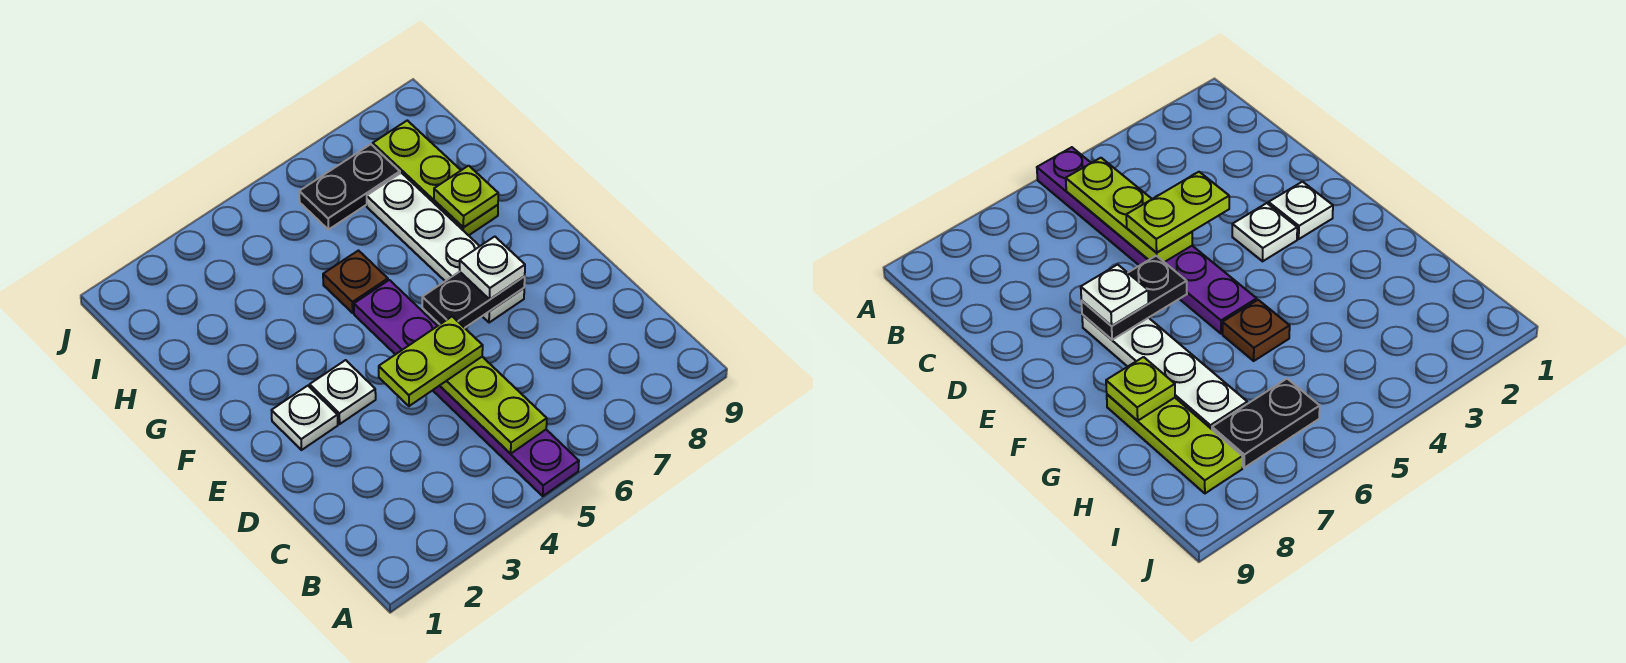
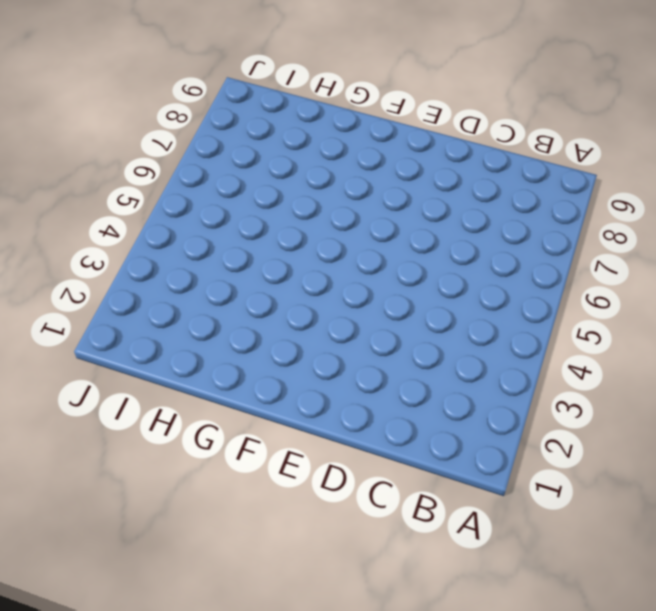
none -> purple 1x6 plate [354,280,579,496]
none -> white 1x1 plate [272,386,338,450]
none -> white 1x1 plate [310,360,376,424]

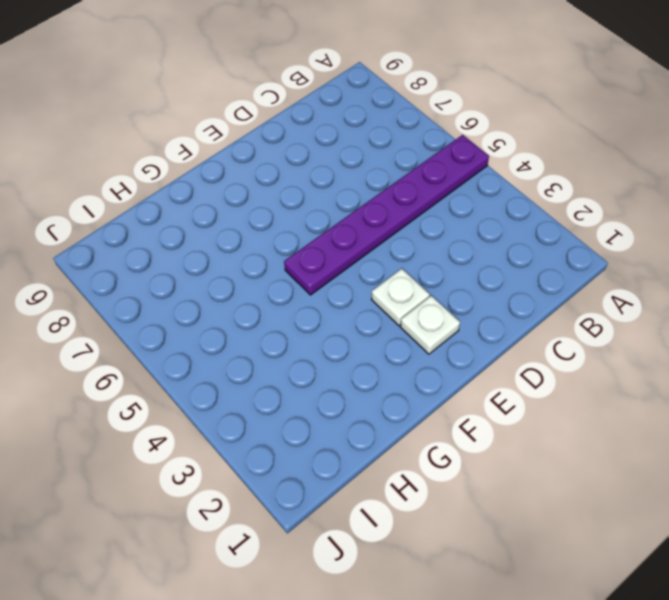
none -> white 1x4 plate [367,173,524,323]
none -> brown 1x1 plate [323,251,388,313]
none -> lime 1x3 plate [373,120,498,236]

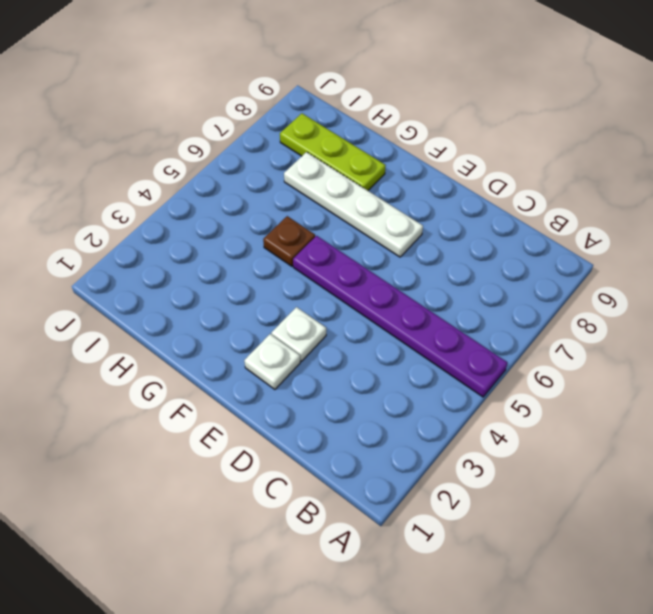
none -> black 1x2 plate [299,144,400,230]
none -> lime 1x3 plate [440,357,547,454]
none -> black 1x2 plate [422,272,525,328]

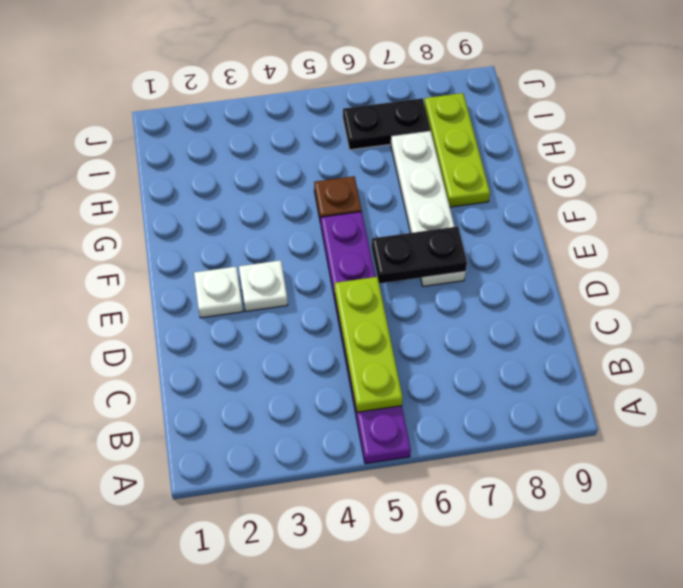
none -> lime 1x1 plate [434,166,498,227]
none -> lime 1x2 plate [379,316,483,406]
none -> white 1x1 plate [460,237,525,299]

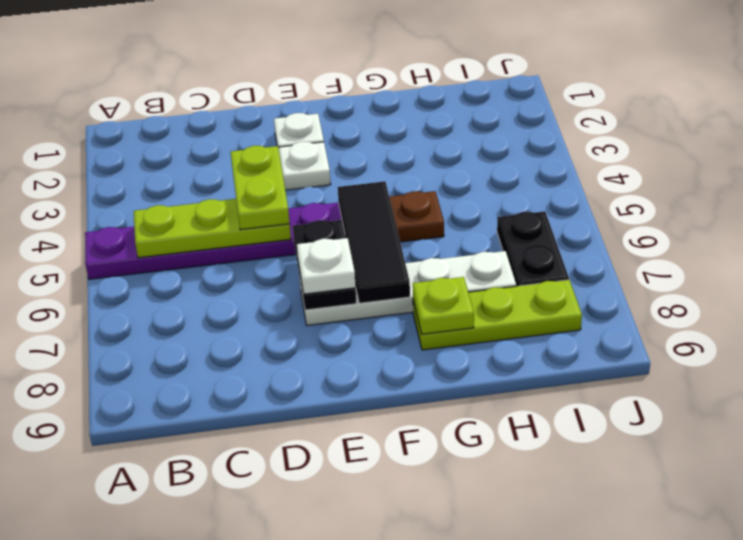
black 1x3 tile [338,181,410,303] -> none

